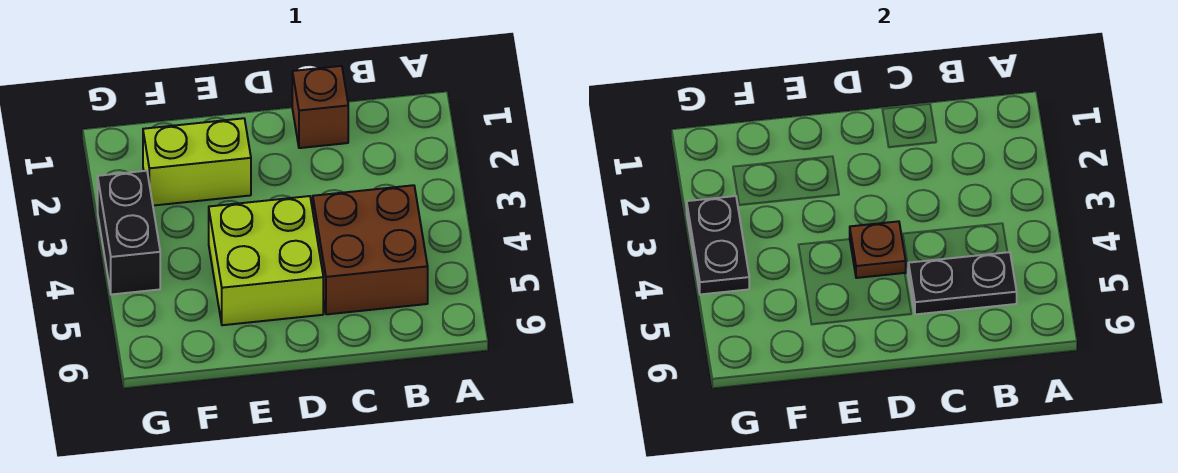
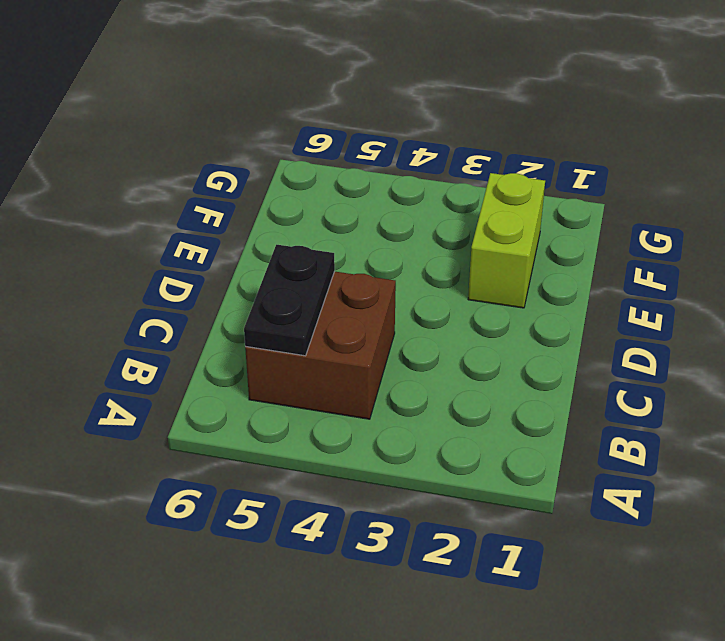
none -> brown 1x1 brick [292,66,348,148]
none -> lime 2x2 brick [209,196,323,325]

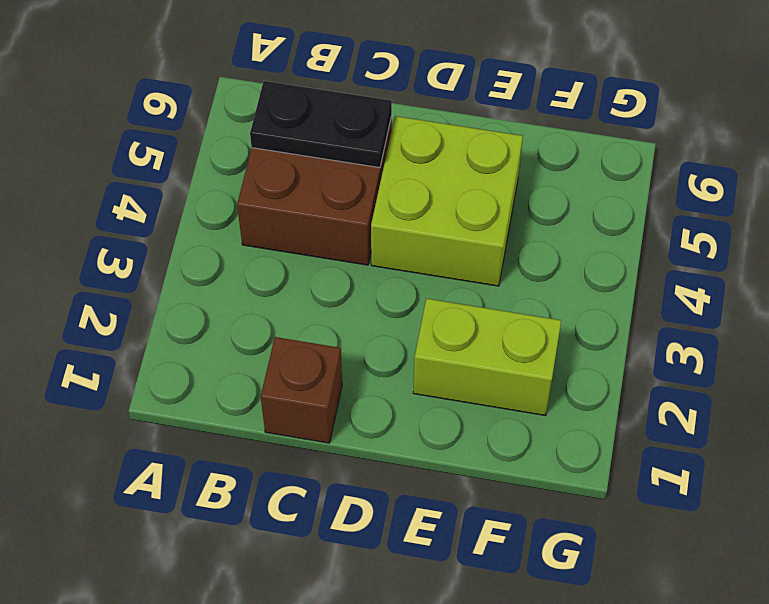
none -> black 1x2 brick [98,171,160,294]
none -> brown 1x1 plate [850,221,906,278]

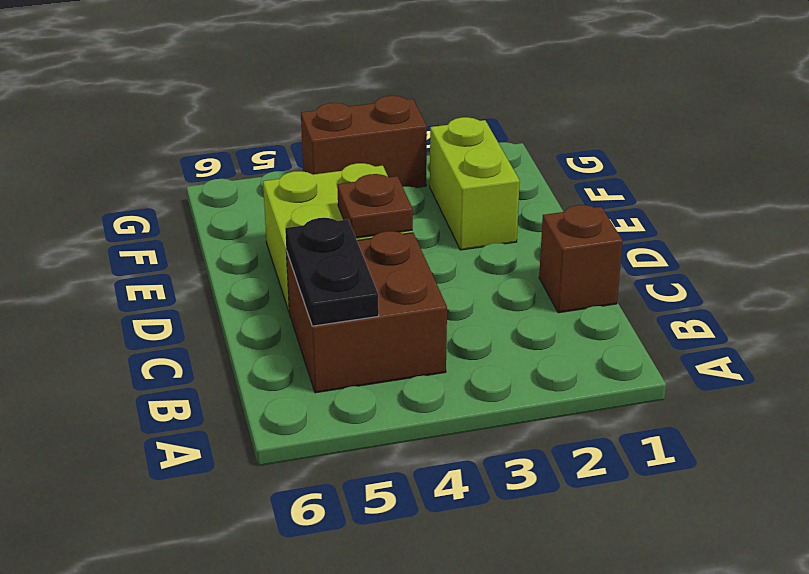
brown 1x2 brick [301,96,427,188] -> black 1x2 brick [98,171,160,294]
none -> black 1x2 plate [687,196,749,294]

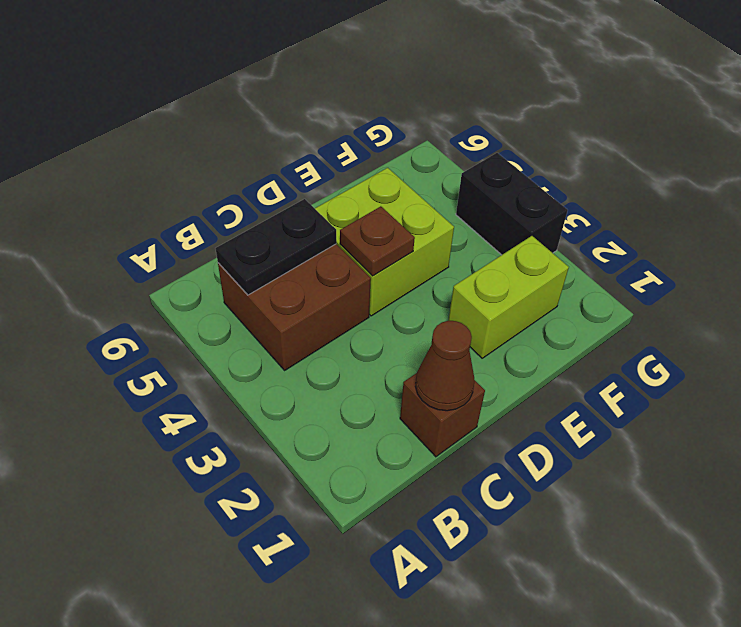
brown 1x1 cone [416,321,474,411] -> none
none -> black 1x2 plate [687,196,749,294]

